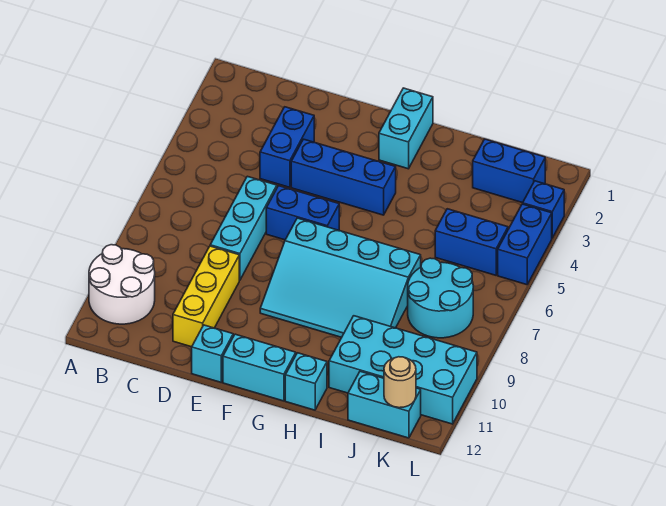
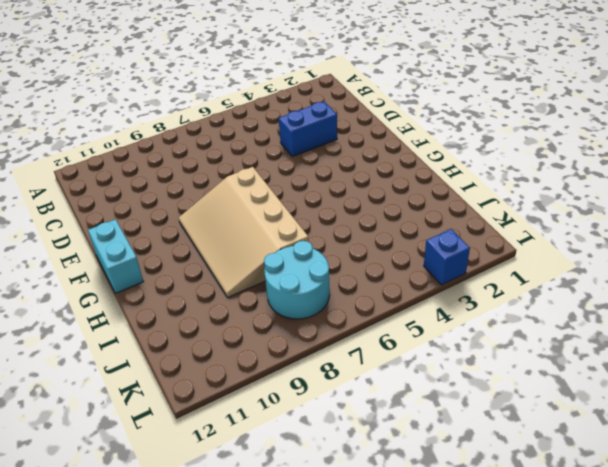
tan 3x4 slope [179,167,309,298] -> cyan 3x4 slope [260,218,421,337]
none -> white 2x2 round brick [89,245,155,324]
none -> cyan 1x3 brick [210,176,277,280]
none -> yellow 1x3 brick [173,246,239,347]

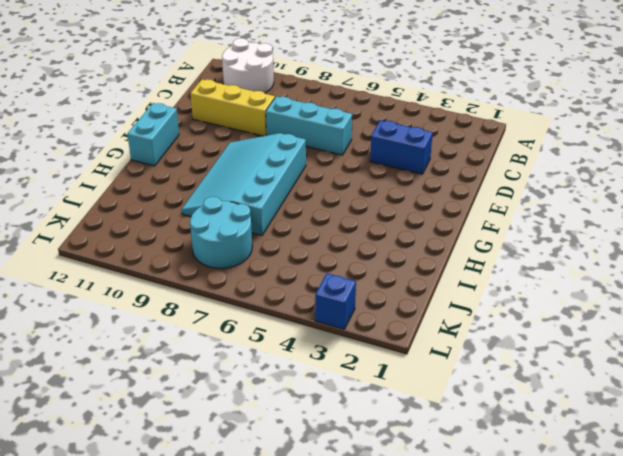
none -> blue 1x3 brick [291,139,396,215]
none -> blue 1x2 brick [266,186,339,240]
none -> cyan 1x1 brick [192,325,233,382]

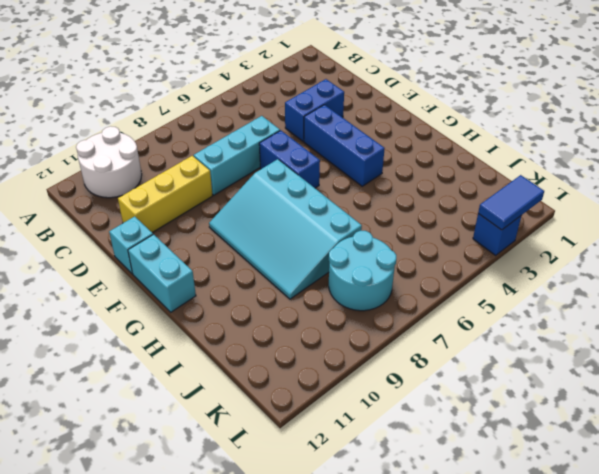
blue 1x2 tile [478,175,544,230] -> none
none -> cyan 1x2 brick [379,88,433,169]
none -> cyan 1x1 brick [285,353,327,410]
none -> cyan 2x4 brick [329,316,477,424]

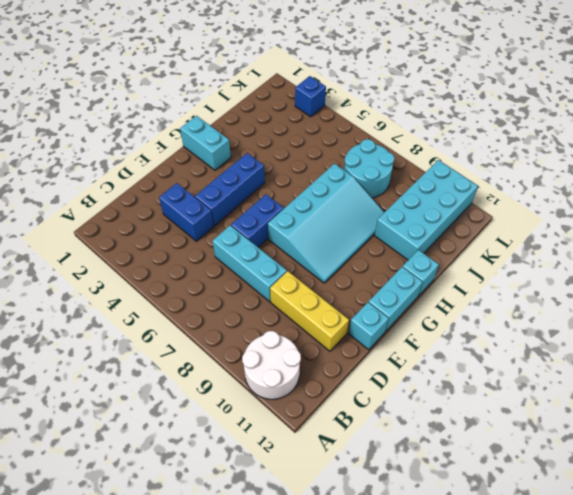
none -> blue 1x2 brick [473,139,545,203]
none -> blue 1x2 brick [435,209,508,275]
none -> cyan 1x2 brick [348,371,421,438]

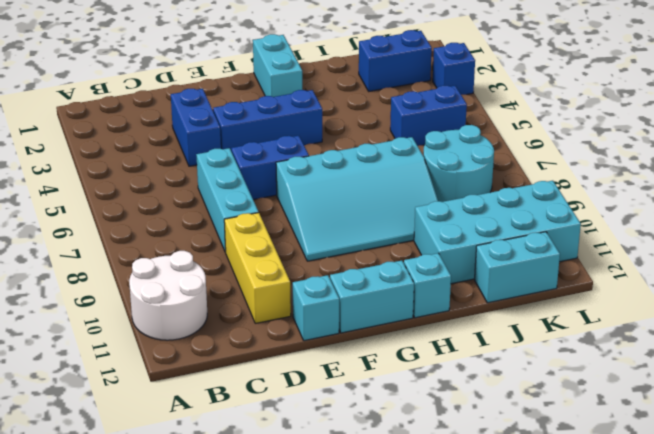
none -> blue 1x2 brick [498,204,552,285]
none -> tan 1x1 round brick [384,357,416,408]

